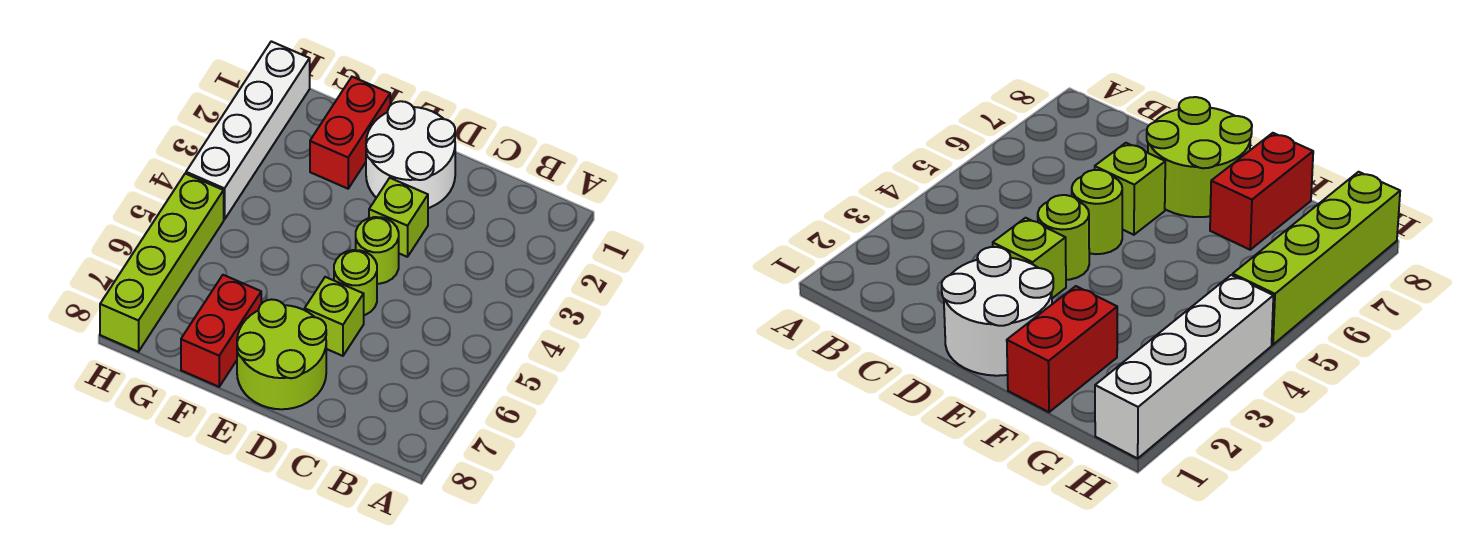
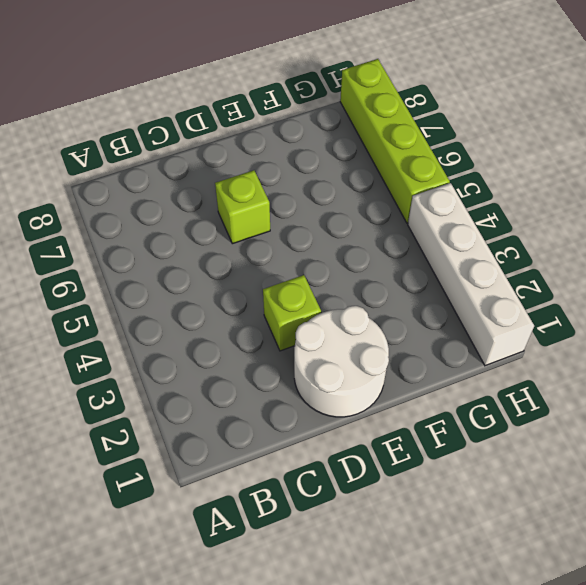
none -> lime 1x1 round brick [356,217,399,284]
none -> lime 1x1 round brick [334,250,377,315]

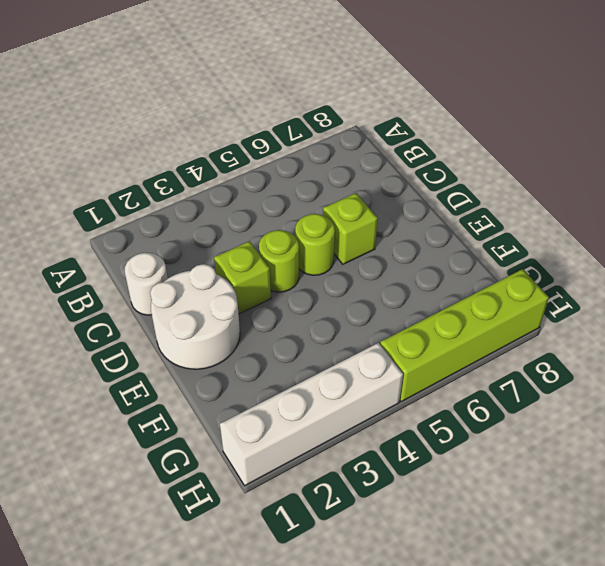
white 1x1 round brick [125,253,168,315] -> none
none -> lime 2x2 round brick [237,299,326,409]
none -> red 1x2 brick [310,77,390,189]

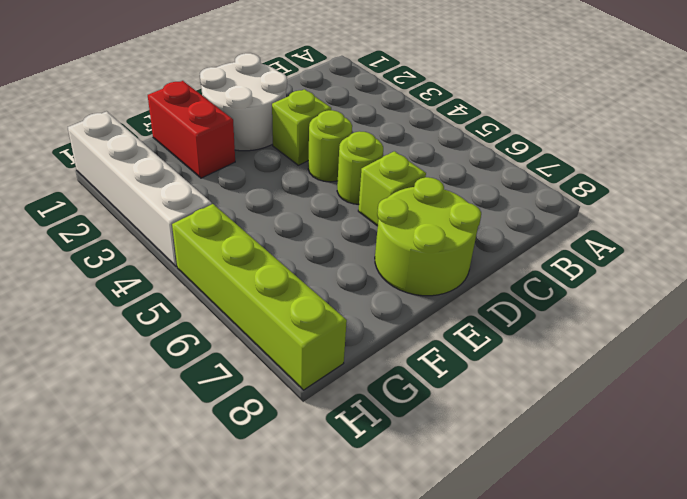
none -> red 1x2 brick [181,275,261,387]

